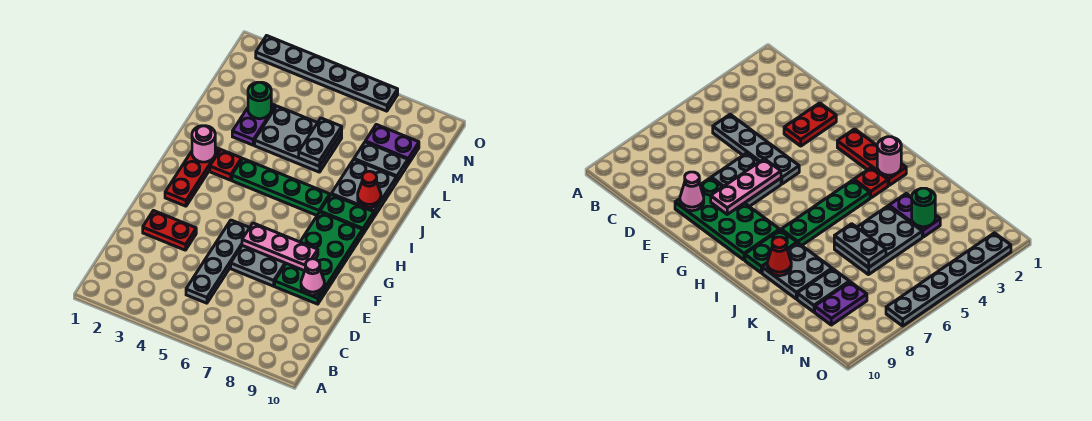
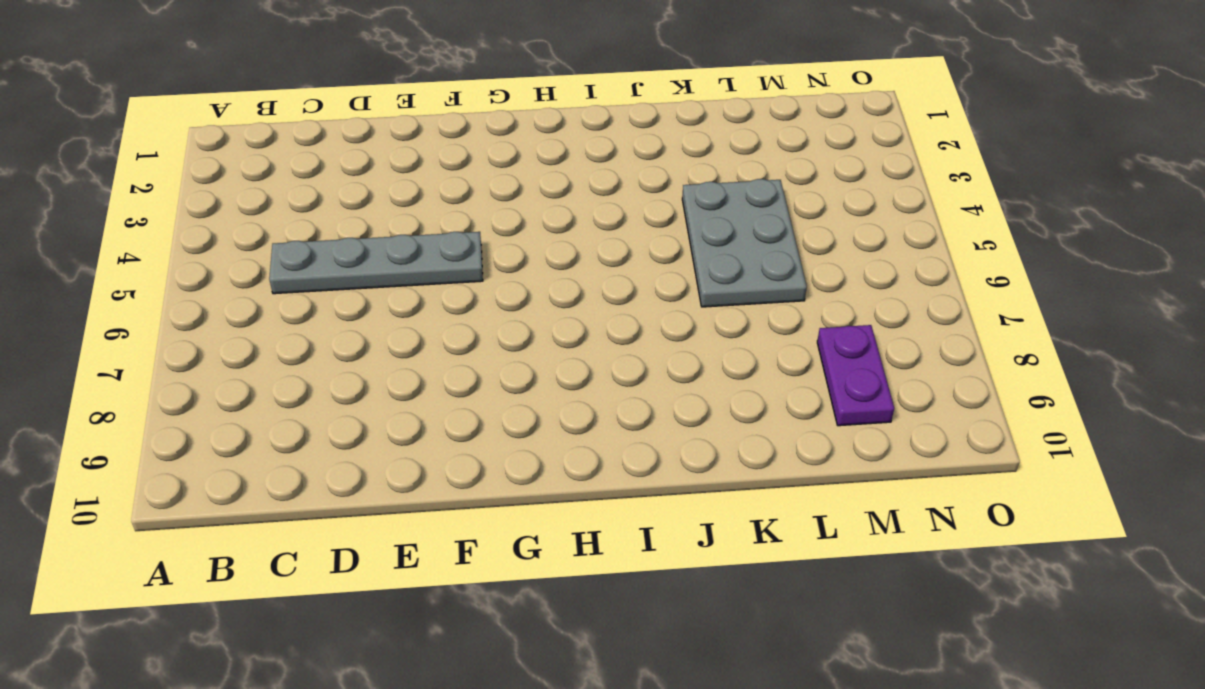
none -> red 1x2 plate [143,211,196,250]
none -> grey 2x2 plate [231,246,286,286]
none -> green 2x4 plate [275,212,363,304]

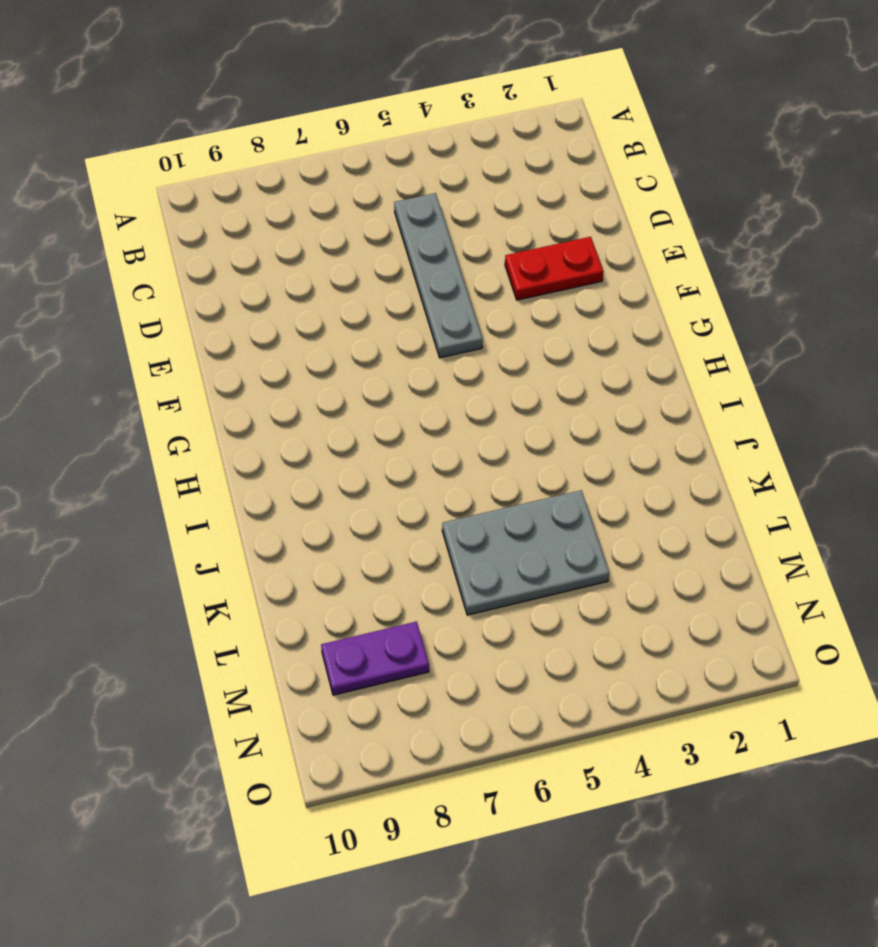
none -> grey 2x2 plate [231,246,286,286]
none -> green 2x4 plate [275,212,363,304]
none -> red 1x3 plate [165,147,220,206]

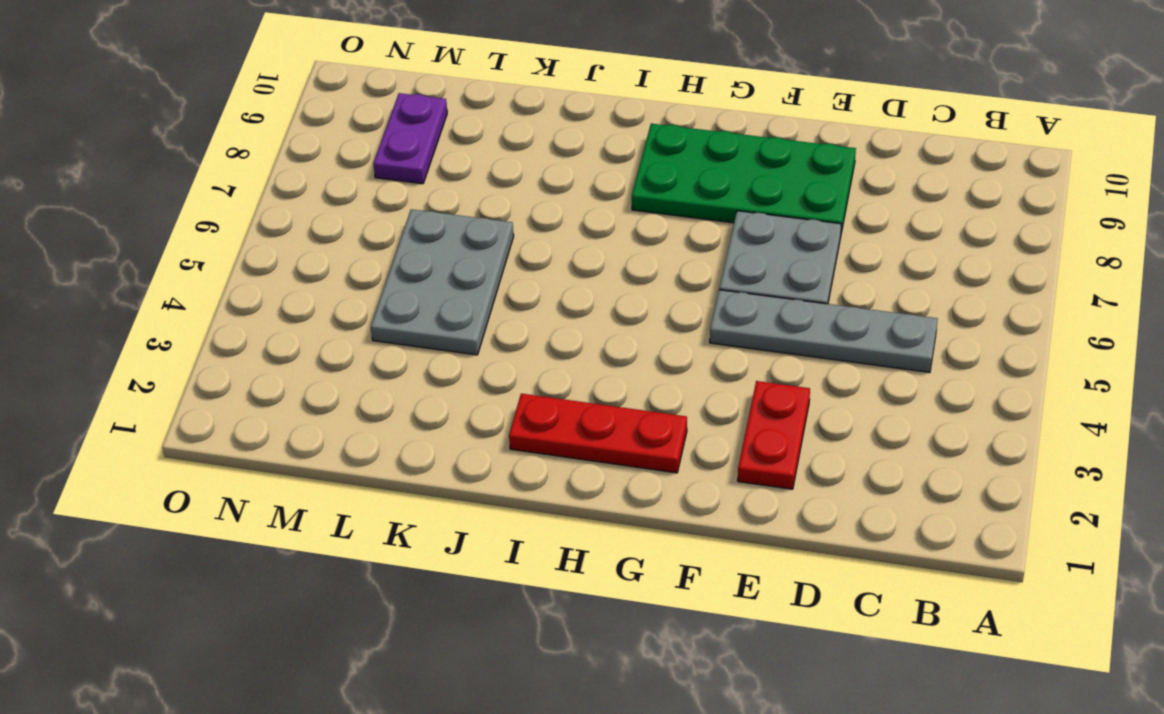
none -> red 1x1 plate [210,150,242,180]
none -> green 1x4 plate [232,159,330,215]
none -> green 1x2 plate [320,195,374,234]

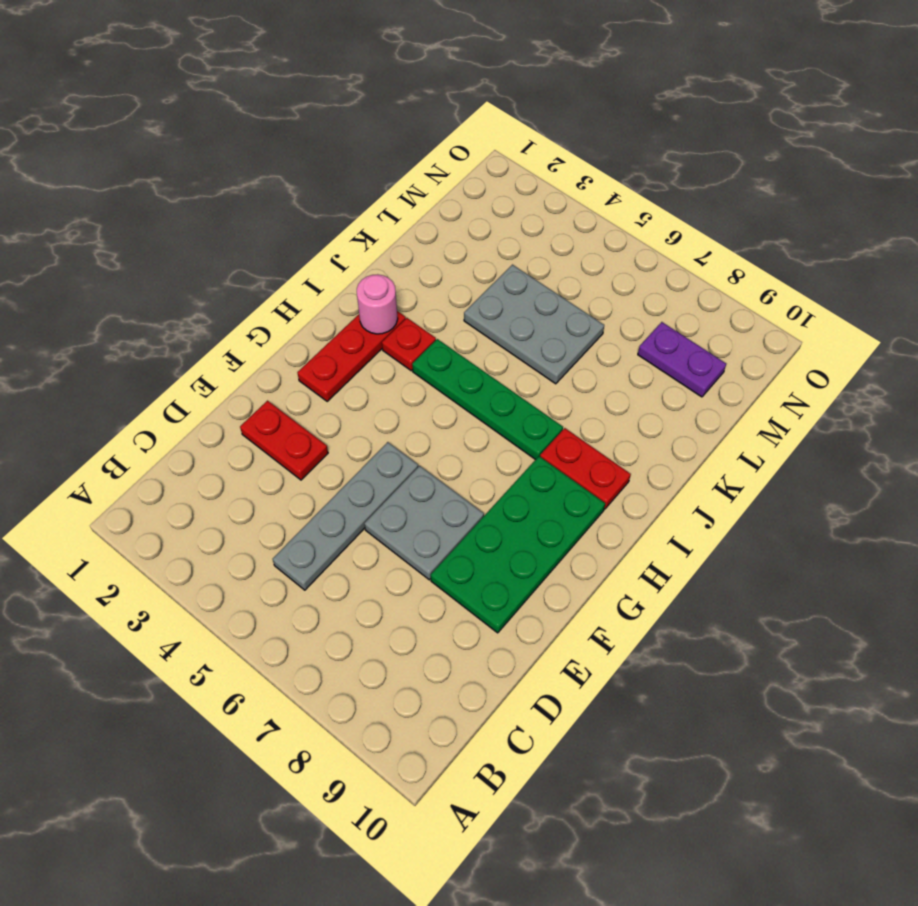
red 1x2 plate [540,428,631,509] -> green 1x2 plate [320,195,374,234]
none -> grey 2x2 plate [331,159,397,216]
none -> purple 1x2 plate [232,104,276,145]
none -> grey 1x2 plate [354,142,408,181]

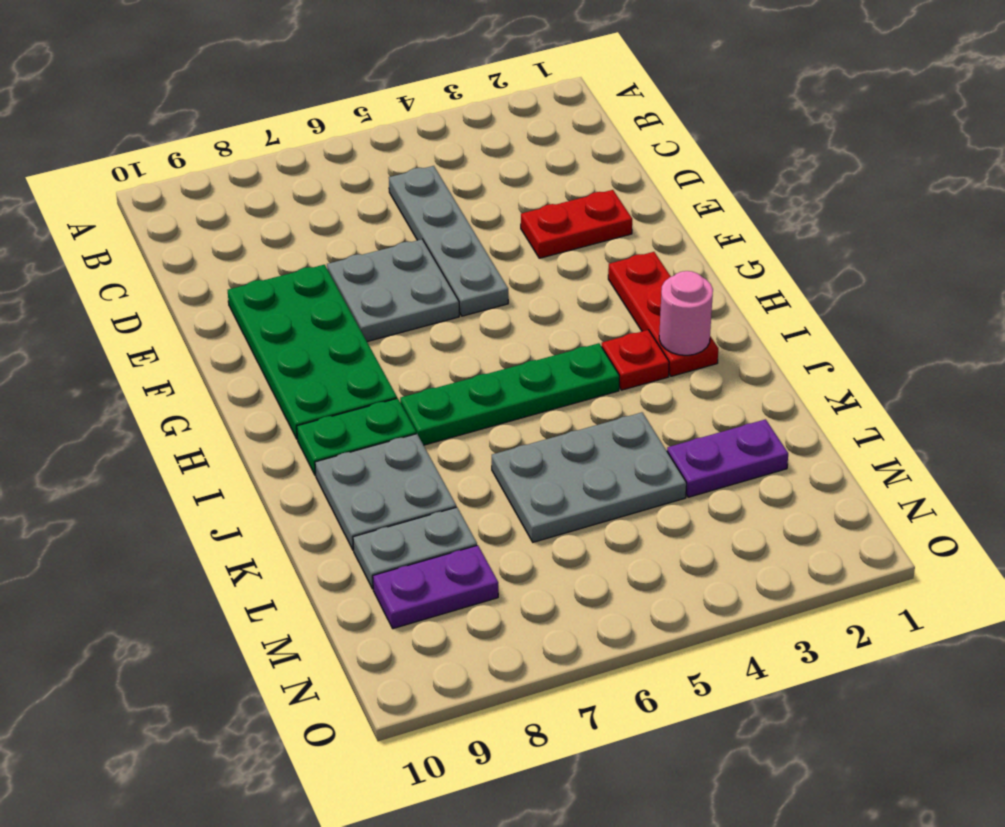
purple 1x2 plate [667,419,788,497] -> purple 1x2 plate turned to [232,104,276,145]
none -> grey 1x6 plate [256,36,398,111]
none -> pink 1x1 cone [301,259,324,295]
none -> pink 1x3 plate [242,223,318,271]

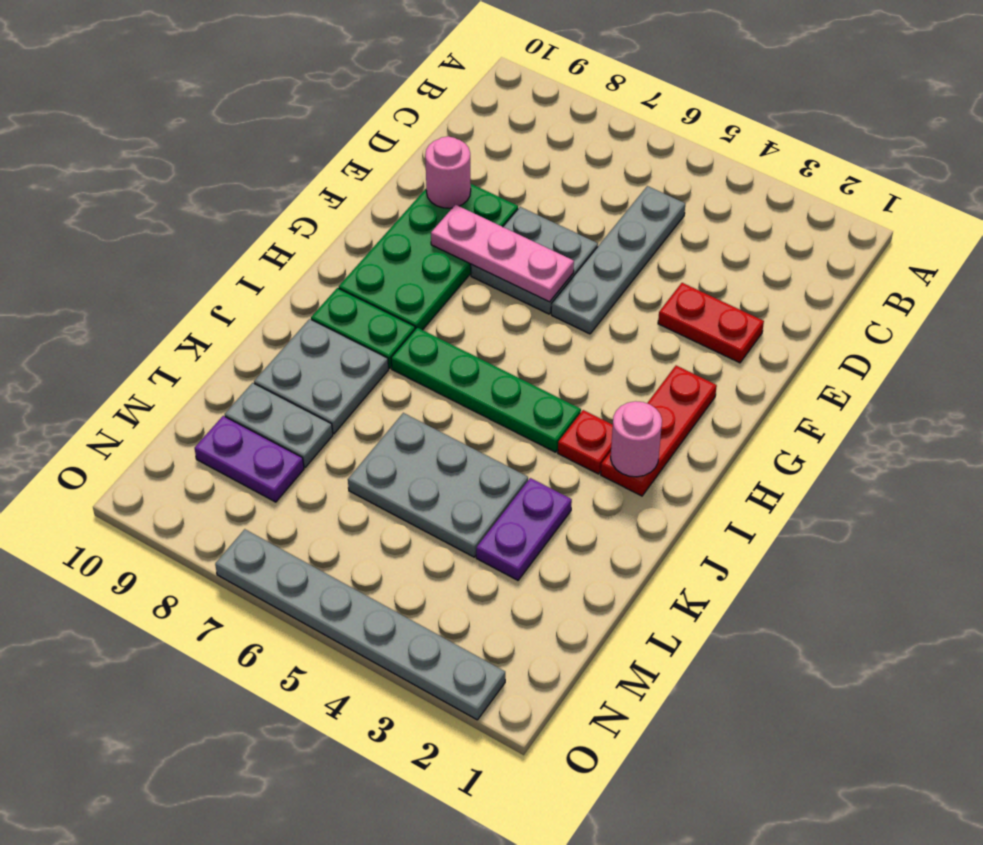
pink 1x1 round brick [425,136,471,208] -> pink 1x1 cone [301,259,324,295]
none -> red 1x1 cone [358,171,381,207]
none -> grey 1x2 plate [299,118,342,166]
none -> green 1x1 round brick [248,82,271,119]

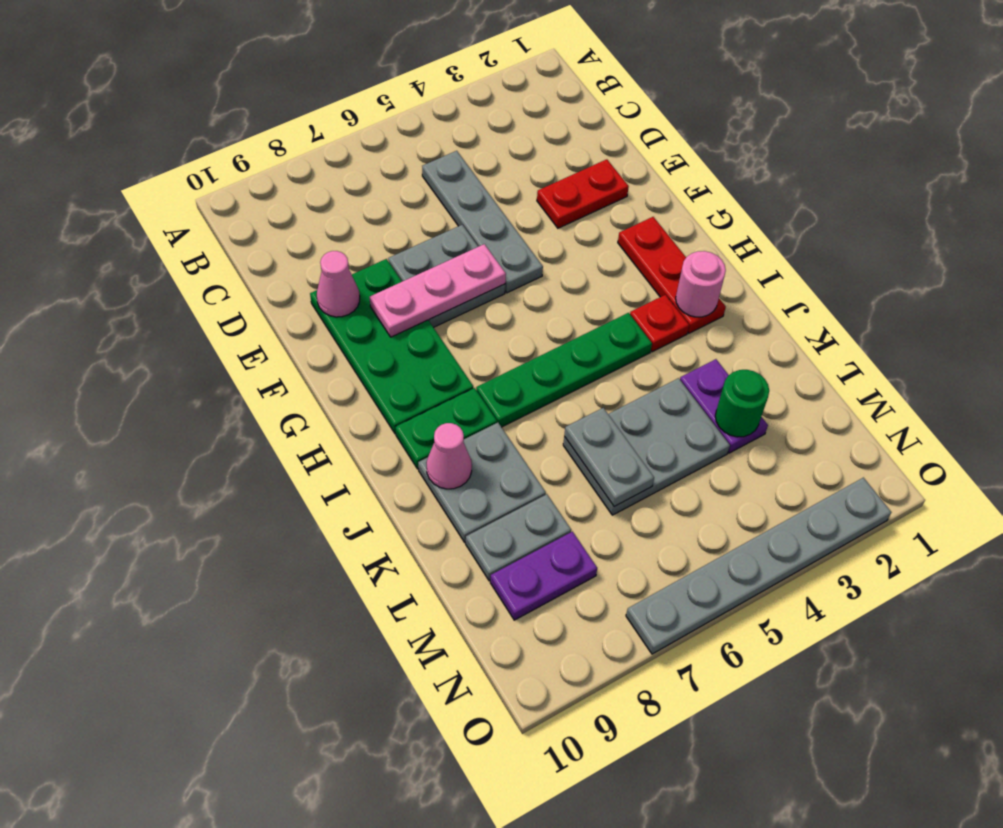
pink 1x1 cone [426,423,472,489] -> red 1x1 cone [358,171,381,207]

